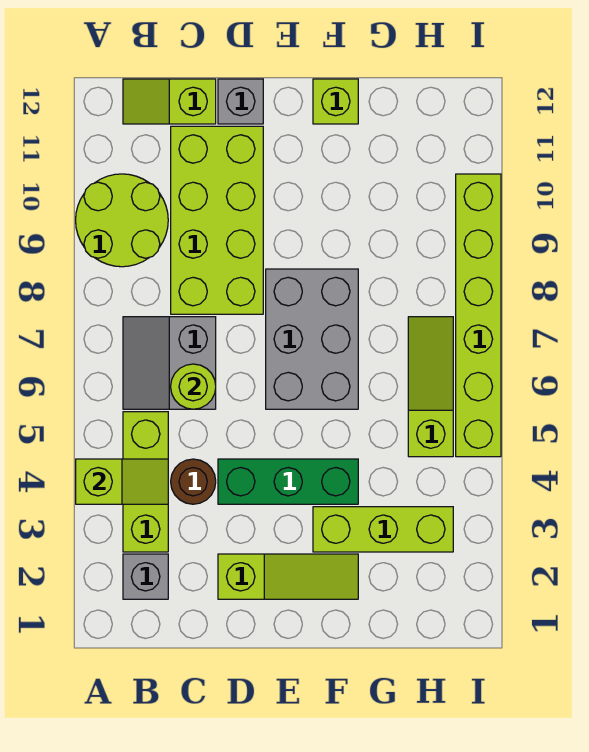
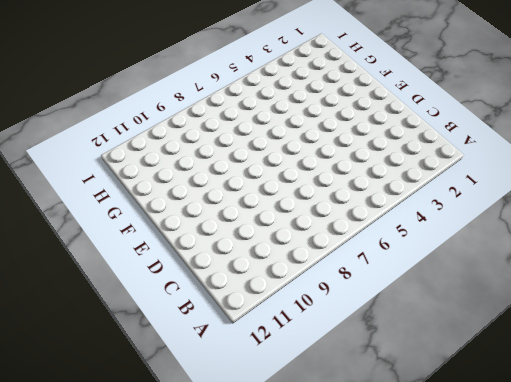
none -> lime 2x2 round brick [76,174,168,267]
none -> grey 1x1 brick [123,554,168,599]
none -> lime 1x3 brick [123,412,168,552]

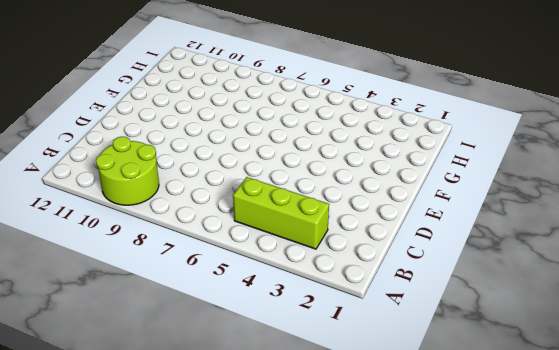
none -> grey 1x1 brick [123,554,168,599]
none -> grey 2x2 slope [123,317,216,409]
none -> lime 1x2 slope [123,79,216,124]

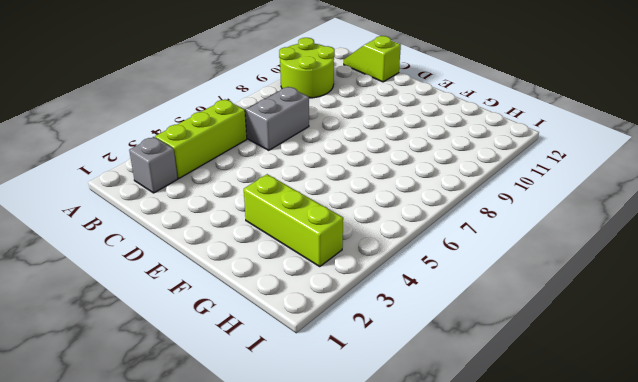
none -> brown 1x1 round brick [171,459,216,504]
none -> lime 2x4 brick [171,126,263,314]
none -> lime 1x3 slope [218,554,358,599]

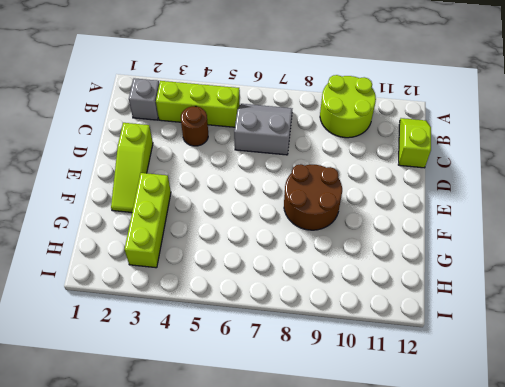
brown 2x2 round brick [284,164,342,230] -> grey 2x3 brick [266,269,358,409]
none -> lime 2x4 brick [171,126,263,314]
none -> green 1x3 brick [218,459,358,504]
none -> grey 1x1 brick [218,79,263,124]

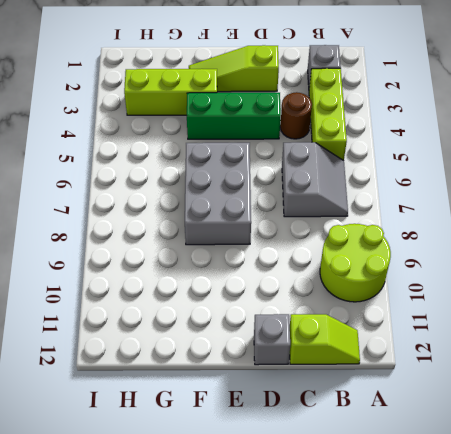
none -> lime 2x4 brick [171,126,263,314]
none -> lime 1x1 brick [313,79,358,124]
none -> lime 1x3 slope [408,317,453,457]

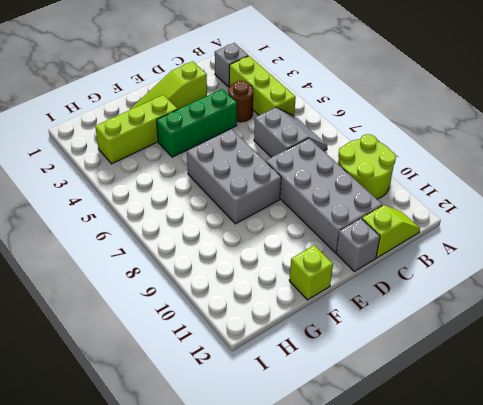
grey 2x4 brick [266,138,382,252] -> lime 2x4 brick [171,126,263,314]
none -> lime 1x3 slope [408,317,453,457]
none -> lime 1x6 brick [456,174,501,457]
none -> lime 1x2 slope [76,459,168,504]

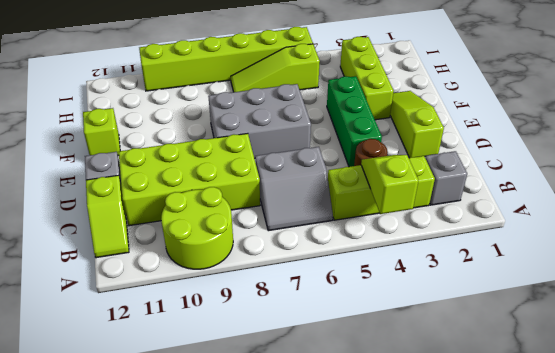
none -> lime 1x1 round brick [171,364,216,409]

